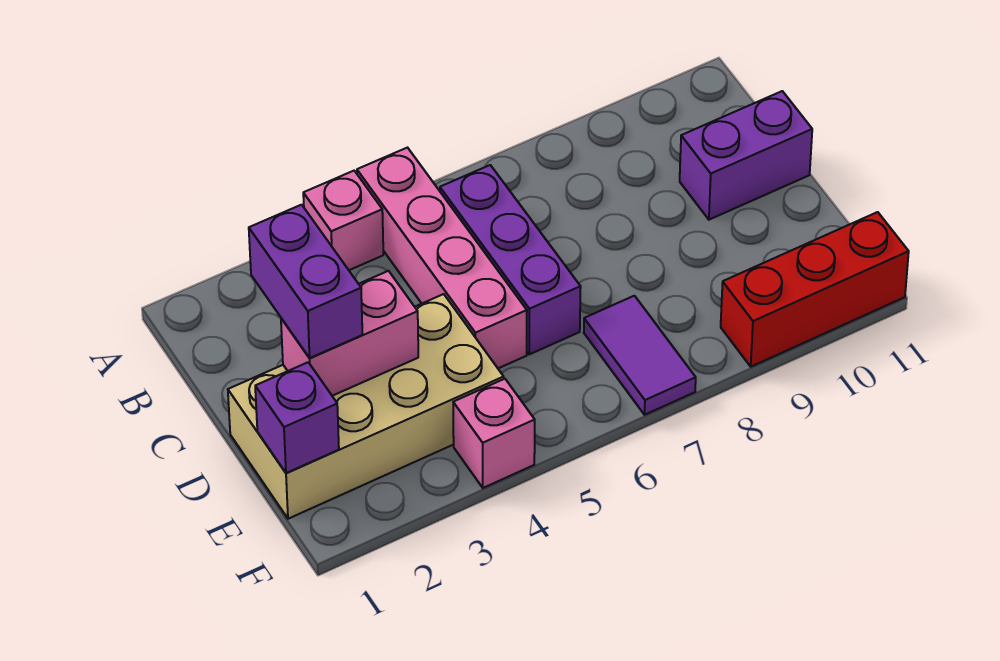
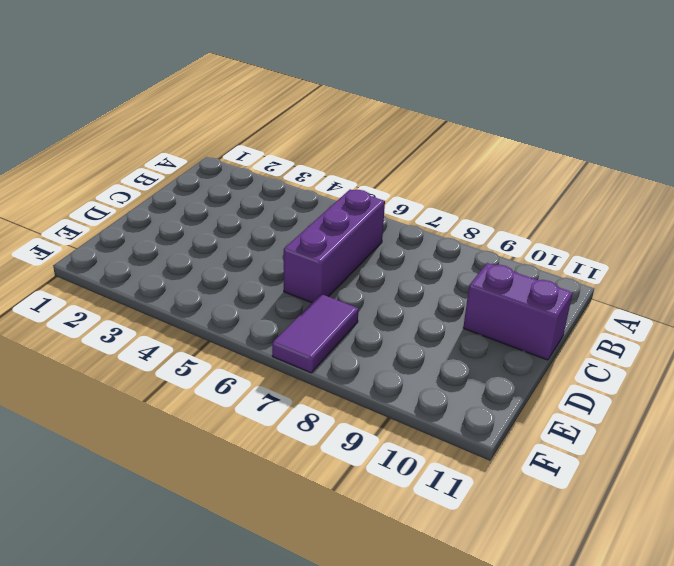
none -> pink 1x1 brick [303,171,383,270]
none -> pink 1x4 brick [357,148,527,368]

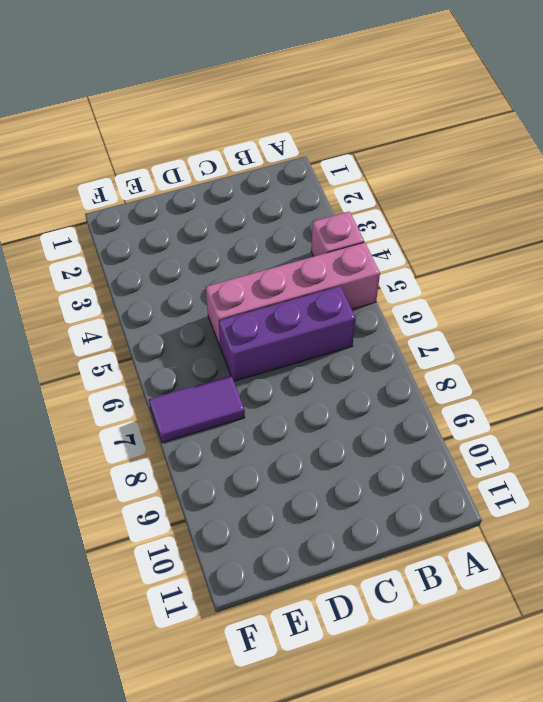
none -> purple 1x2 brick [680,91,812,220]
none -> tan 2x4 brick [228,294,504,519]

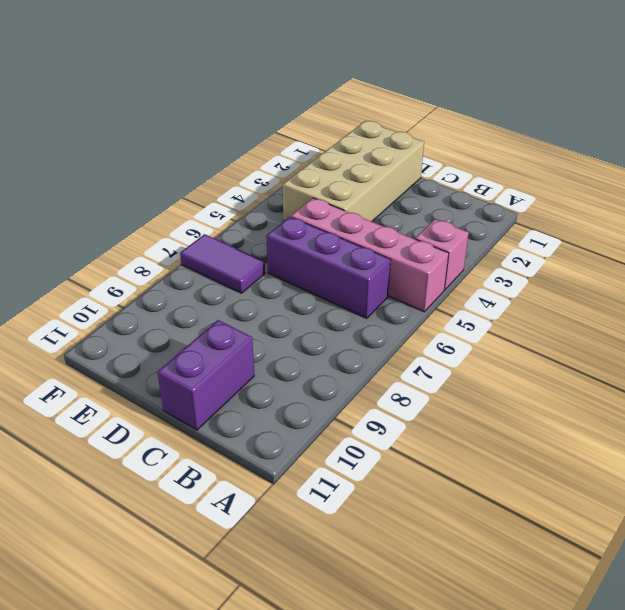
none -> pink 1x1 brick [453,379,535,488]
none -> red 1x3 brick [721,212,909,367]

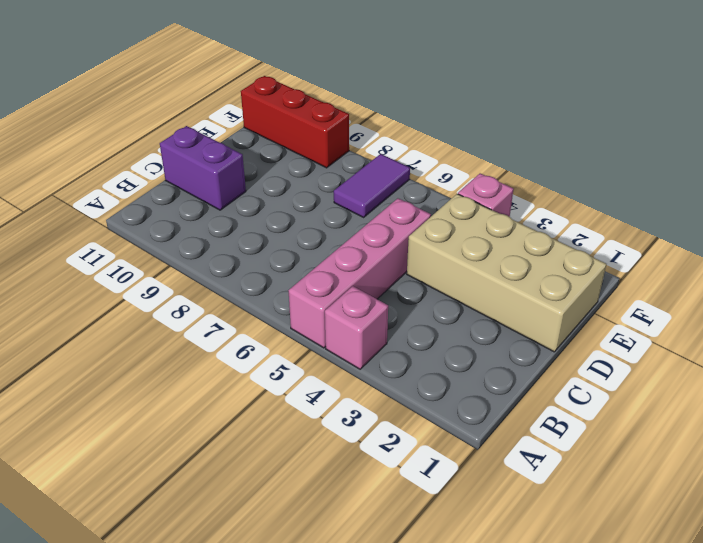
none -> purple 1x3 brick [440,165,581,355]
none -> pink 1x2 brick [281,271,418,396]

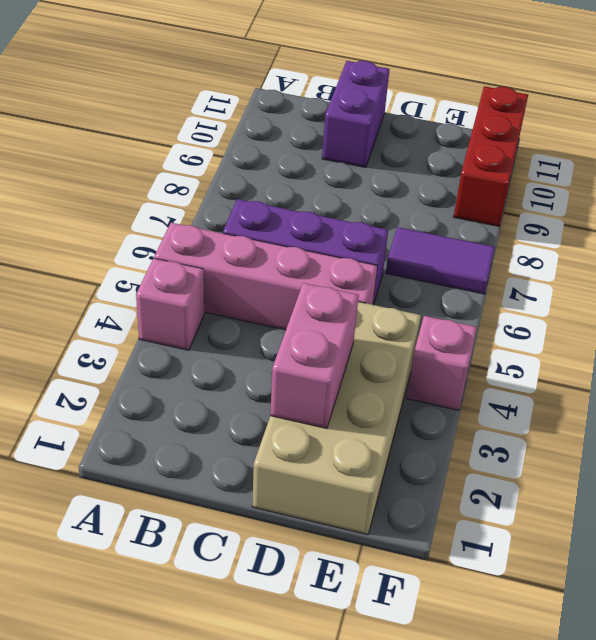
none -> purple 1x1 brick [255,362,339,473]
none -> purple 1x2 brick [249,205,362,358]

